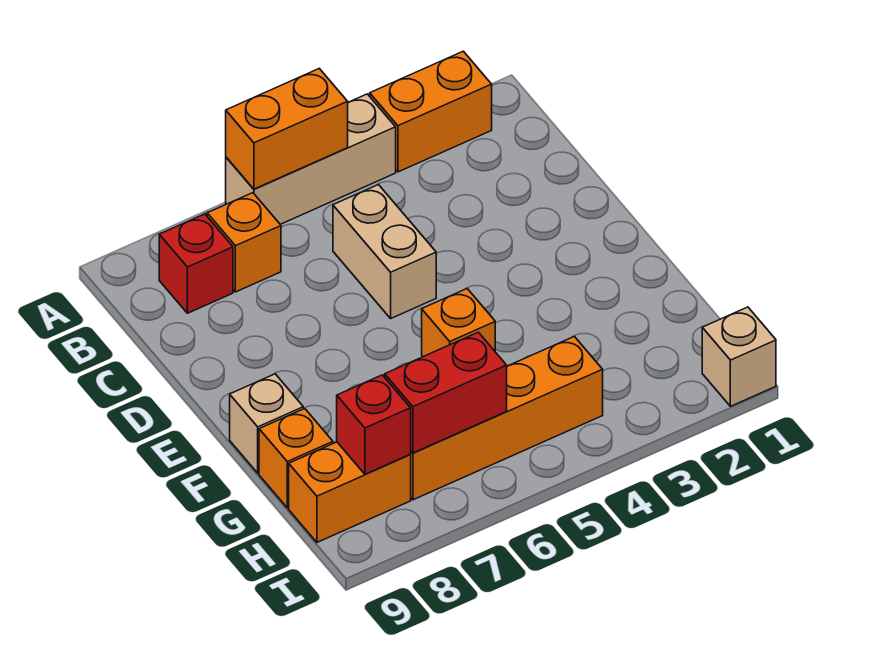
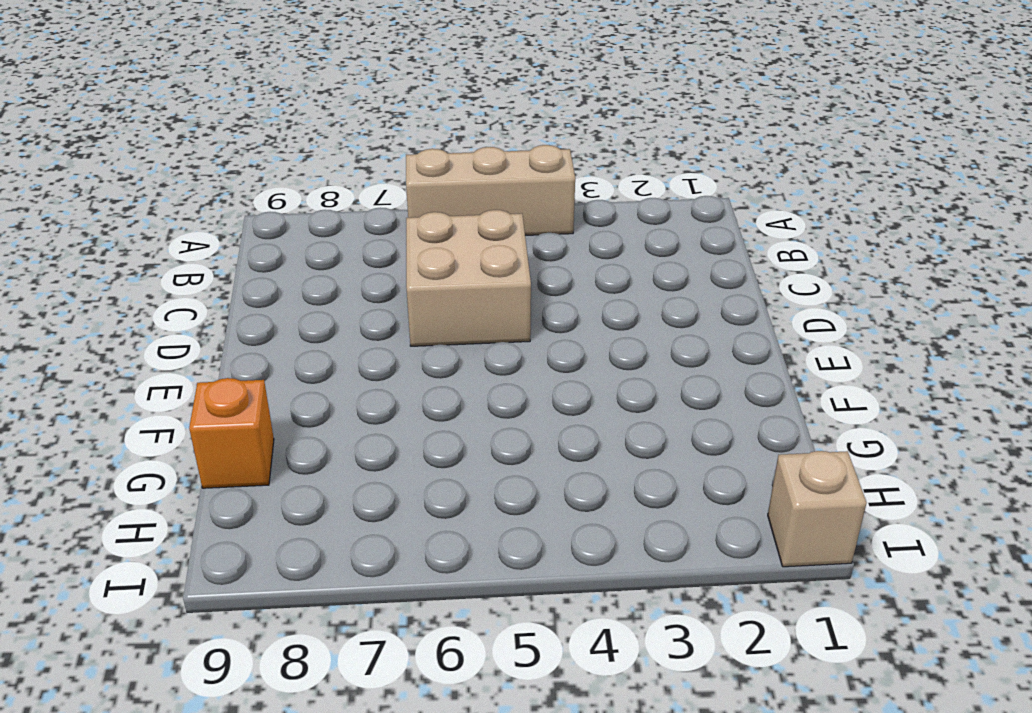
tan 2x2 brick [406,210,531,346] -> tan 1x2 brick [333,185,436,318]
none -> orange 1x2 brick [370,51,492,172]
none -> orange 1x1 brick [207,193,281,292]
none -> red 1x1 brick [159,214,233,313]

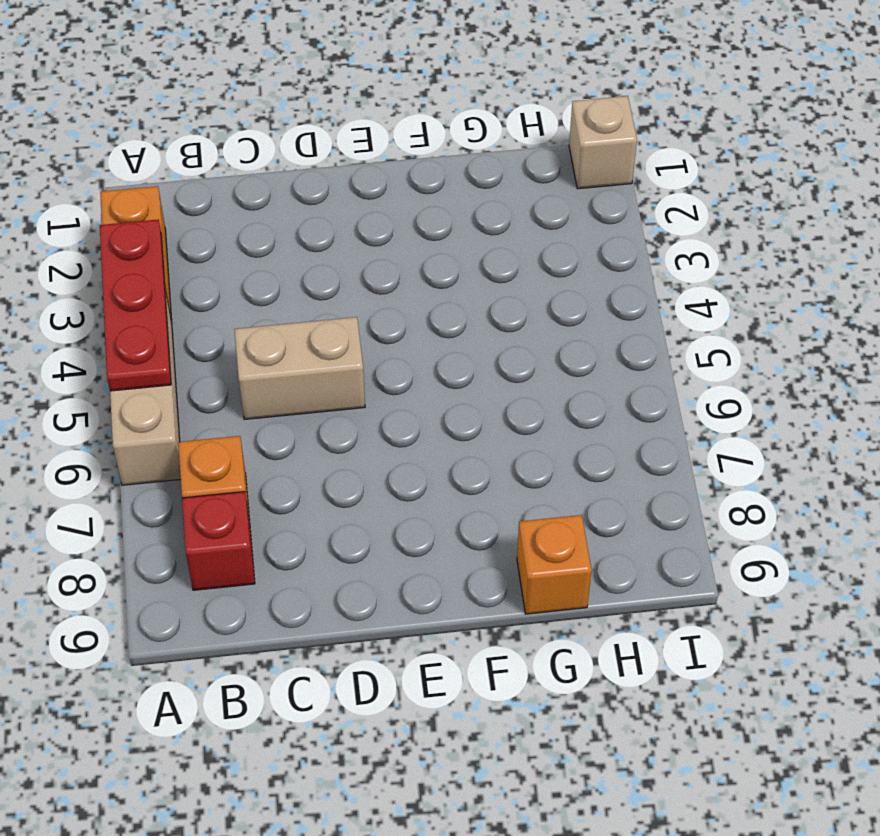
red 1x3 plate [100,219,171,391] -> orange 1x2 brick [226,69,348,189]
none -> orange 1x1 brick [422,289,495,357]
none -> tan 1x1 brick [230,374,303,473]
none -> orange 1x4 brick [410,336,603,500]

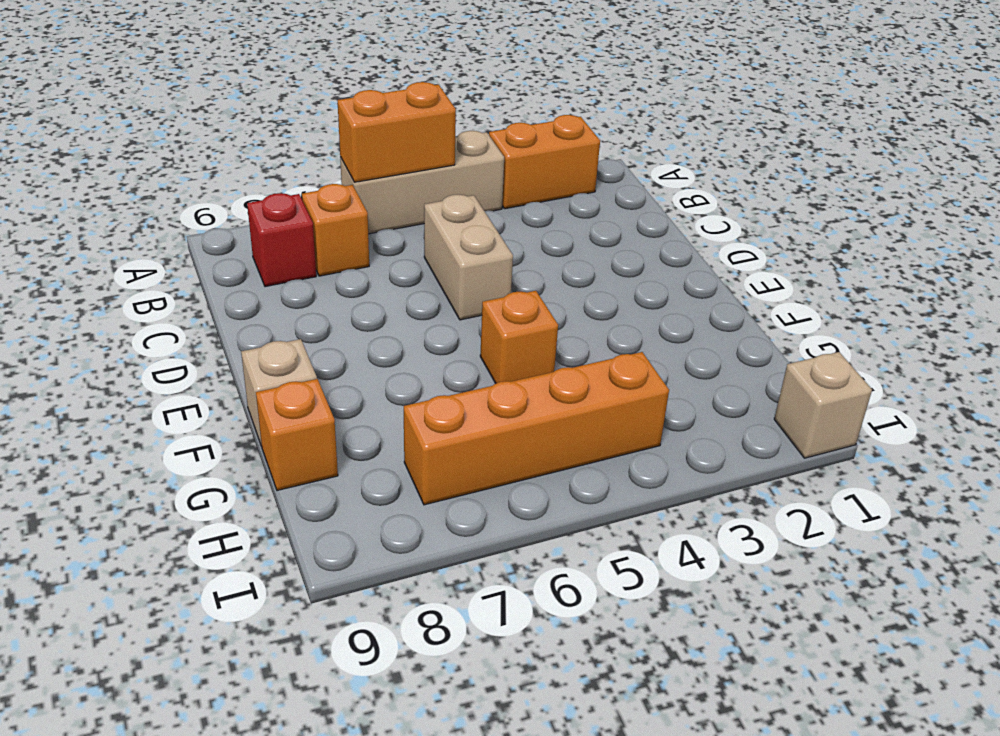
none -> orange 1x2 brick [289,442,411,542]
none -> red 1x2 brick [385,332,507,453]
none -> red 1x1 brick [337,375,411,474]

